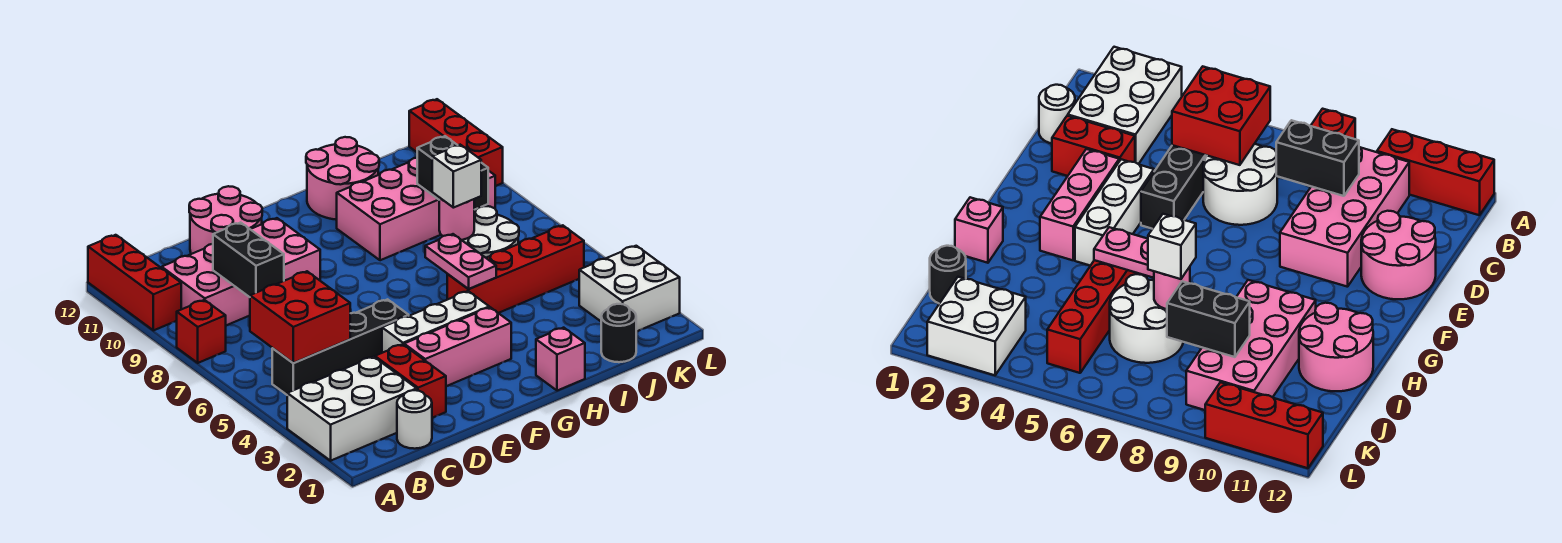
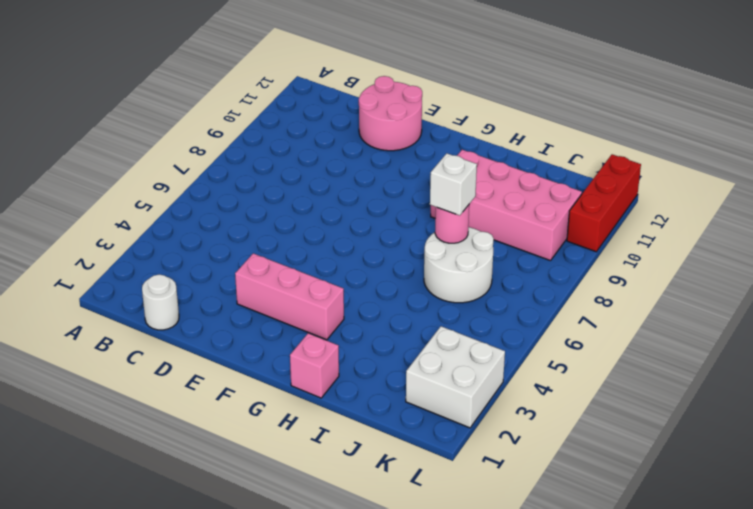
none -> white 2x3 brick [287,357,417,461]
none -> red 1x1 brick [177,300,226,363]
none -> red 1x3 brick [88,235,181,330]

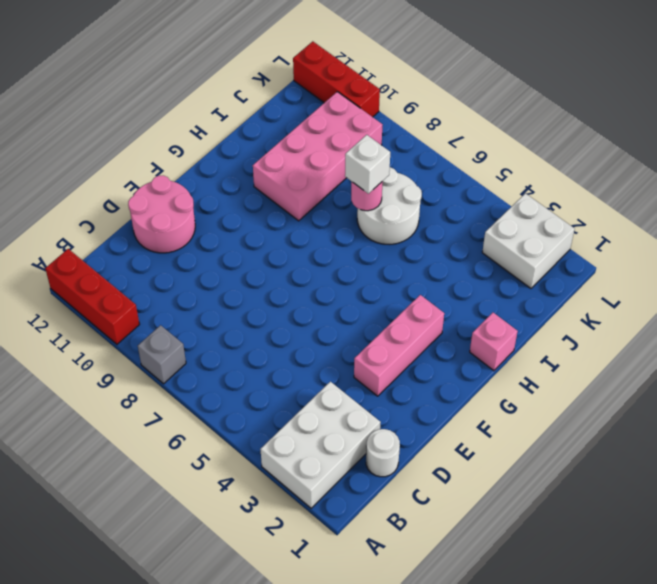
grey 1x1 brick [138,325,186,384] -> red 1x1 brick [177,300,226,363]
none -> black 1x4 brick [272,299,409,395]
none -> pink 2x4 brick [162,218,320,326]
none -> white 2x2 round brick [1203,144,1277,225]

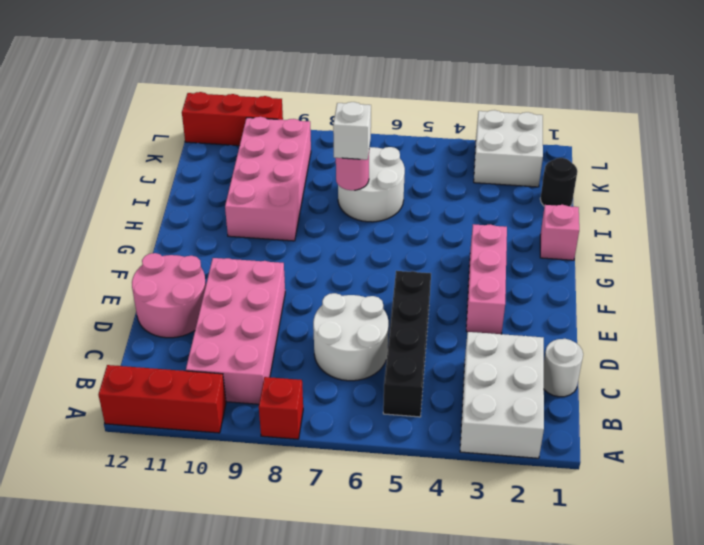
none -> red 1x2 brick [375,344,446,418]
none -> white 1x3 brick [382,291,489,353]
none -> red 1x4 brick [447,225,584,313]

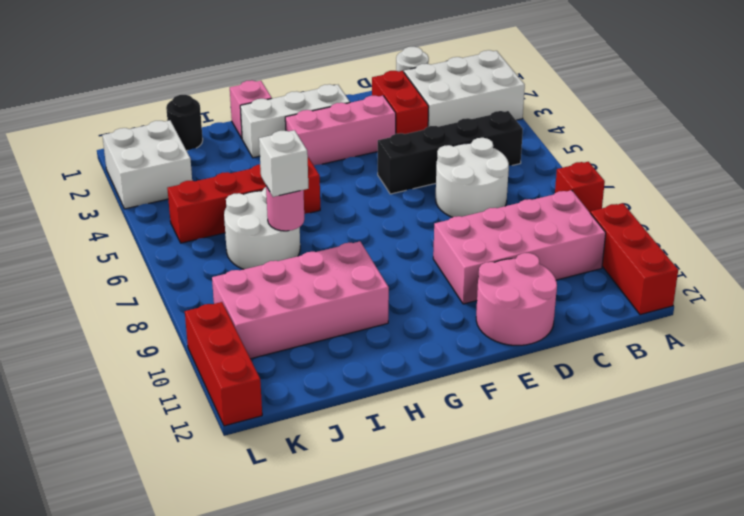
white 1x3 brick [240,84,350,158] -> white 1x3 brick moved to [382,291,489,353]
none -> pink 2x2 round brick [306,137,379,220]
none -> red 2x2 brick [250,271,350,363]
none -> black 1x2 brick [213,222,284,297]

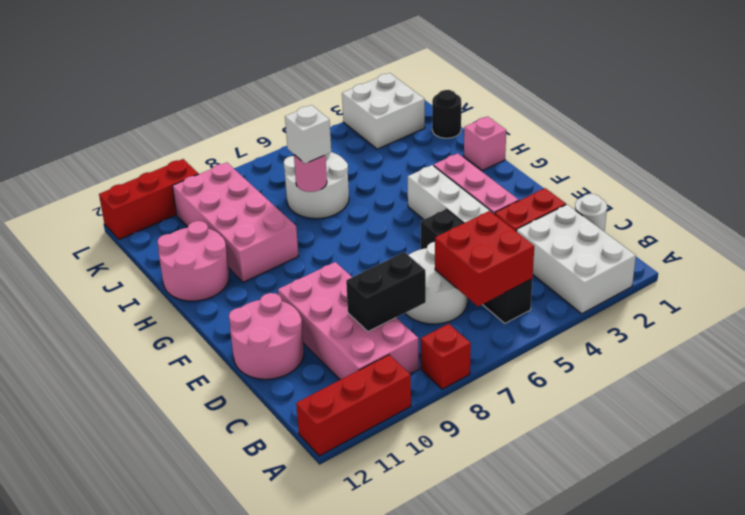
none -> red 1x4 brick [447,225,584,313]
none -> pink 1x2 plate [425,234,496,289]
none -> black 1x2 brick [417,136,488,210]

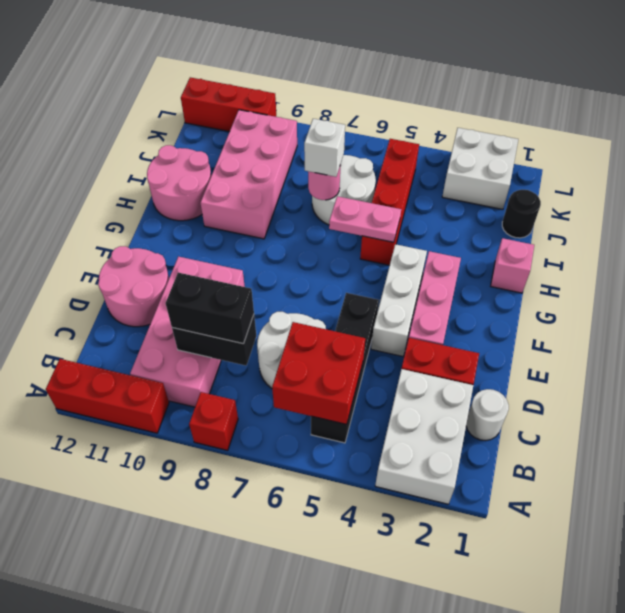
black 1x2 brick [166,273,254,344] -> black 1x2 brick moved to [417,136,488,210]

